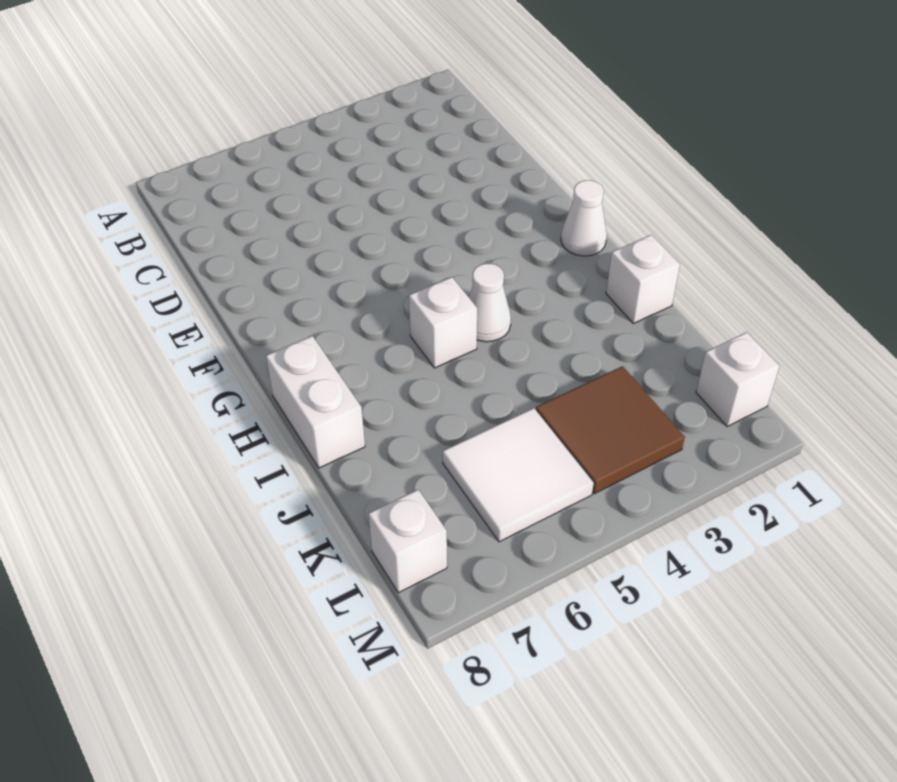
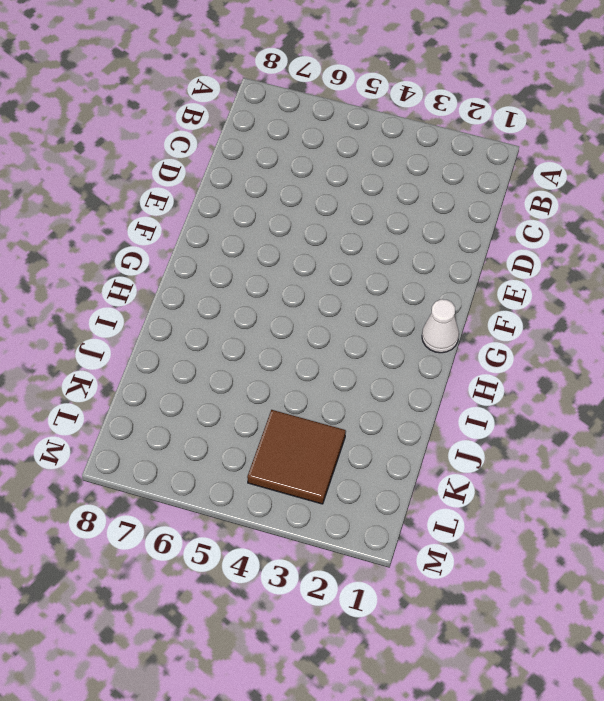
none -> white 1x1 cone [469,264,511,342]
none -> white 1x1 brick [409,277,477,368]

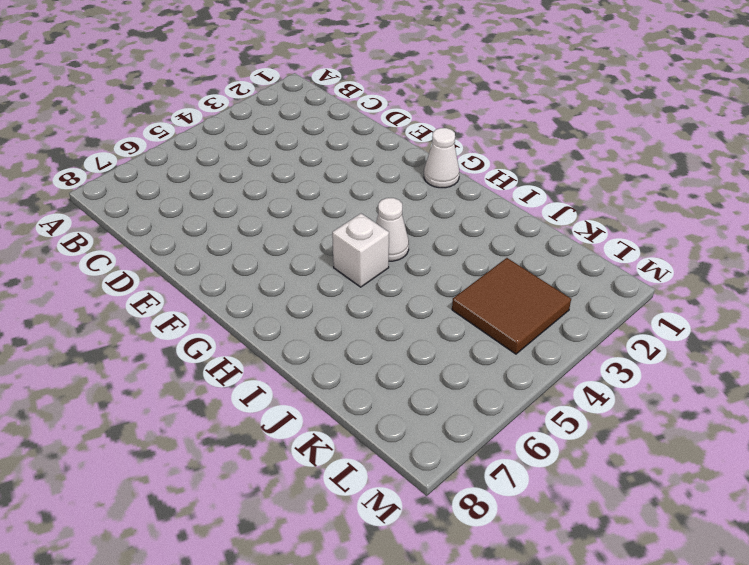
none -> white 1x2 brick [266,336,365,468]
none -> white 1x1 brick [606,235,680,323]

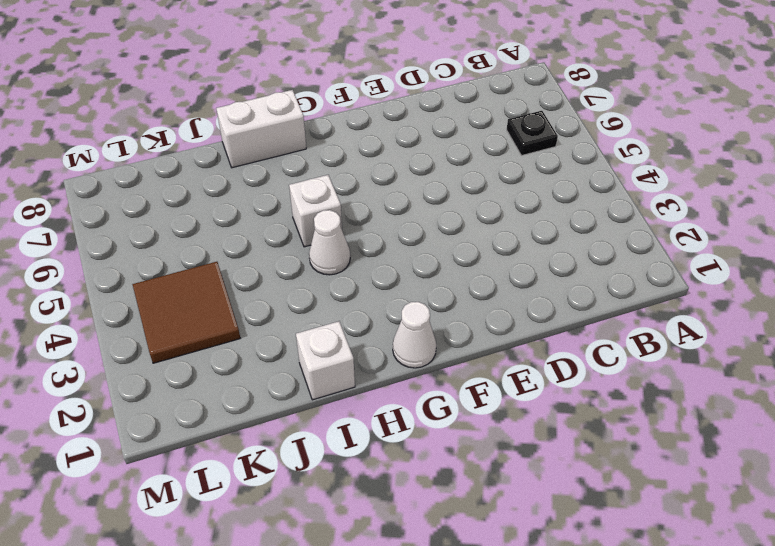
black 1x1 plate [507,111,558,156] -> none
none -> white 2x2 tile [443,408,594,542]
none -> white 1x1 brick [696,332,780,426]

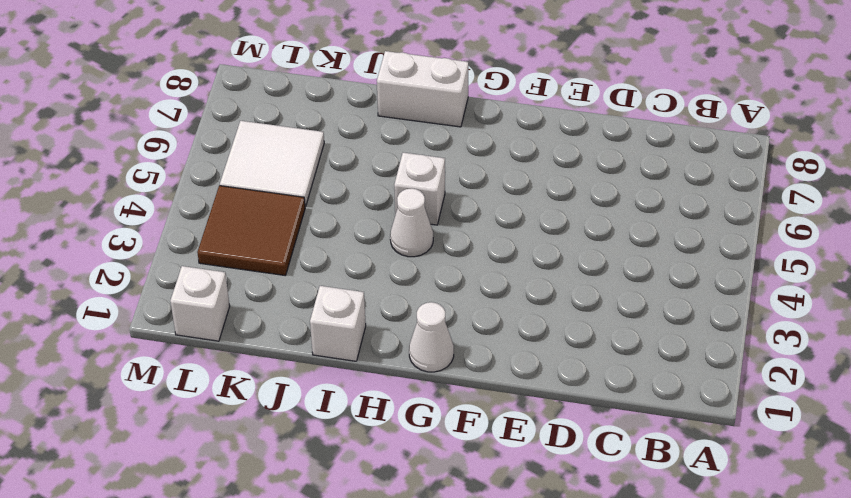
none -> white 1x1 brick [368,490,447,593]

